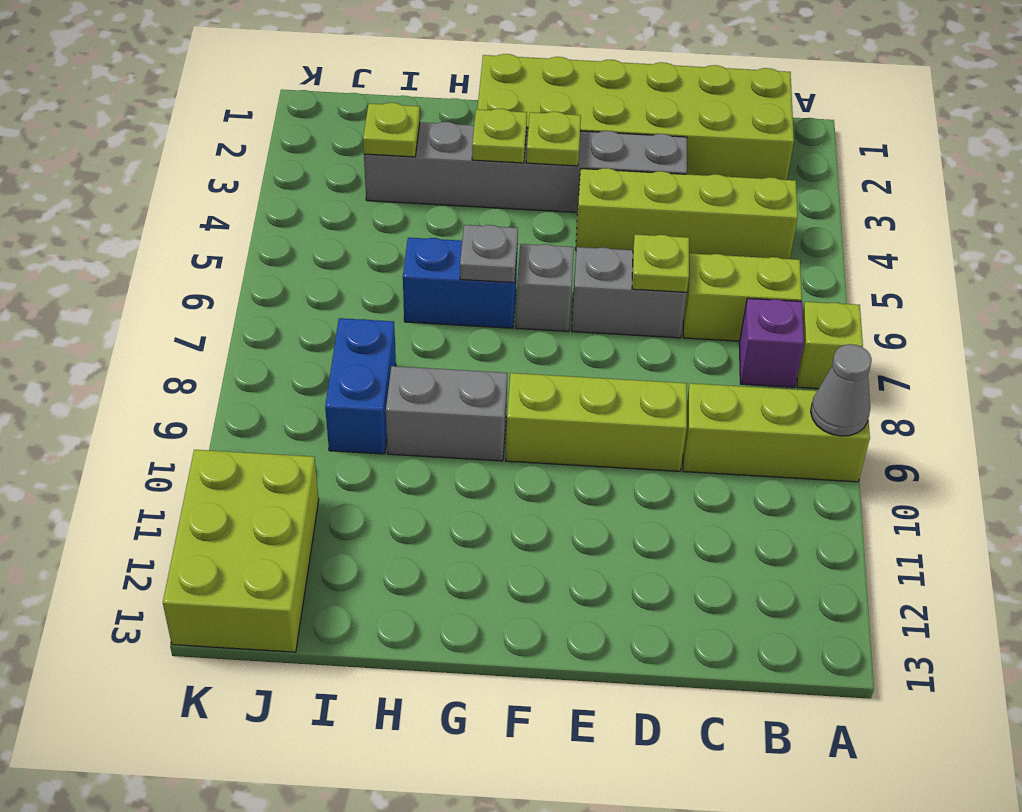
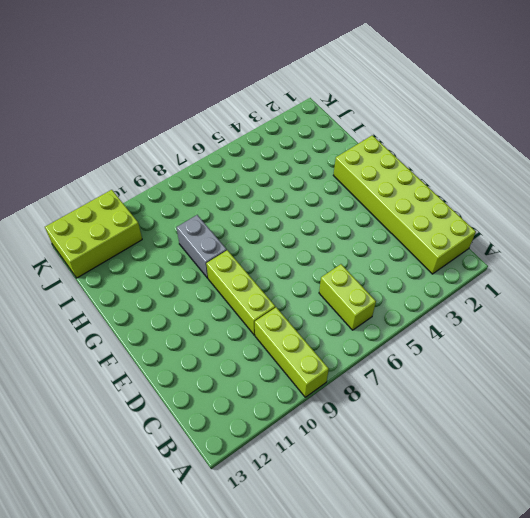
none -> lime 1x1 brick [797,302,863,389]
none -> lime 1x4 brick [576,168,798,259]
none -> purple 1x1 brick [739,298,804,387]

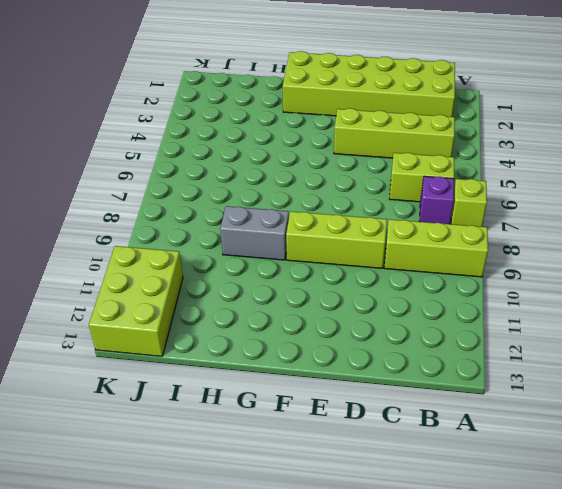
none -> grey 1x6 brick [364,122,687,212]
none -> grey 1x2 brick [572,247,687,338]
none -> grey 1x1 brick [516,244,574,331]

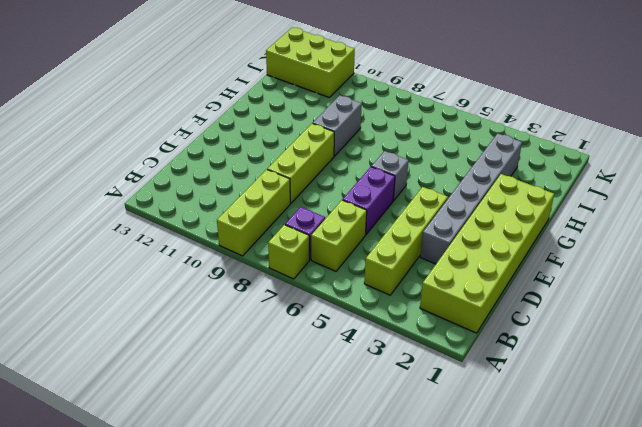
purple 1x2 brick [343,167,395,234] -> grey 1x2 brick [572,247,687,338]
none -> blue 1x2 brick [403,238,517,328]
none -> blue 1x2 brick [325,318,396,454]
none -> grey 1x1 cone [811,344,872,436]

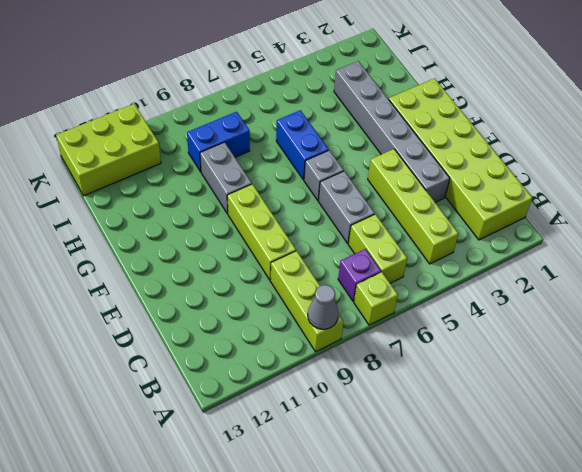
none -> lime 1x1 plate [632,234,689,292]
none -> lime 1x1 plate [526,112,581,166]
none -> lime 1x1 plate [472,109,527,163]

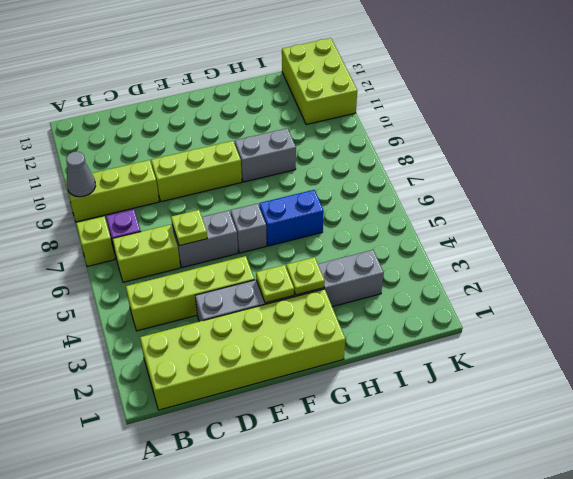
none -> blue 1x2 brick [325,318,396,454]
none -> grey 1x1 plate [460,225,518,283]
none -> lime 1x1 plate [363,103,420,157]

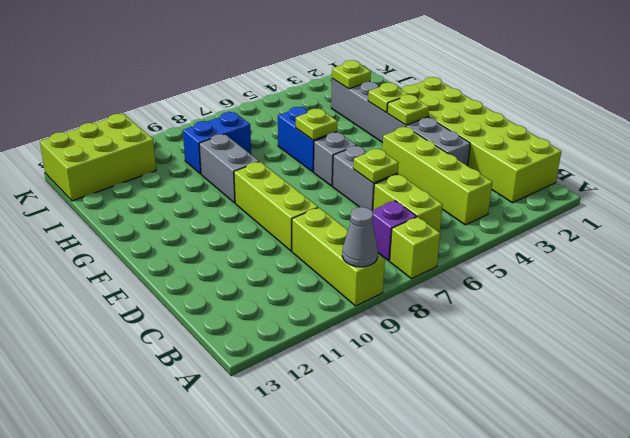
lime 1x1 plate [296,109,337,140] -> grey 1x1 plate [460,225,518,283]

